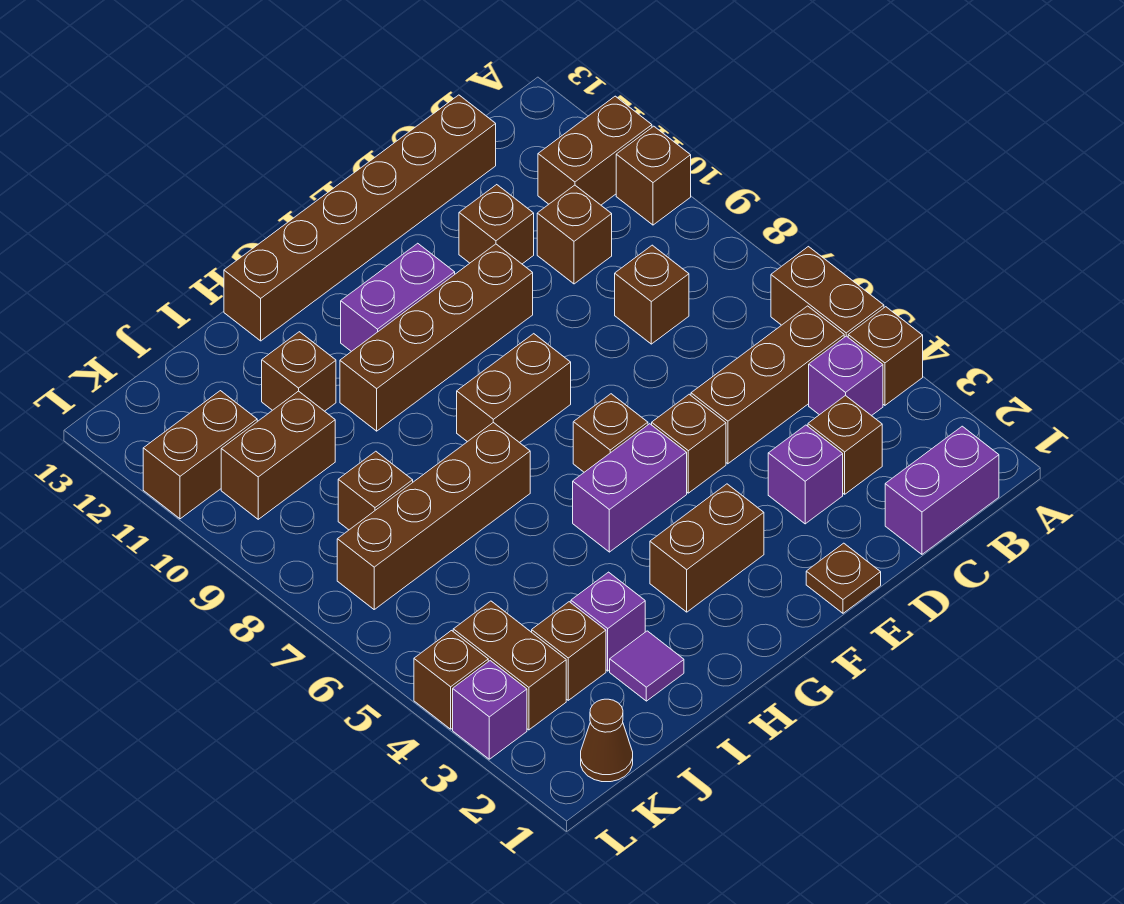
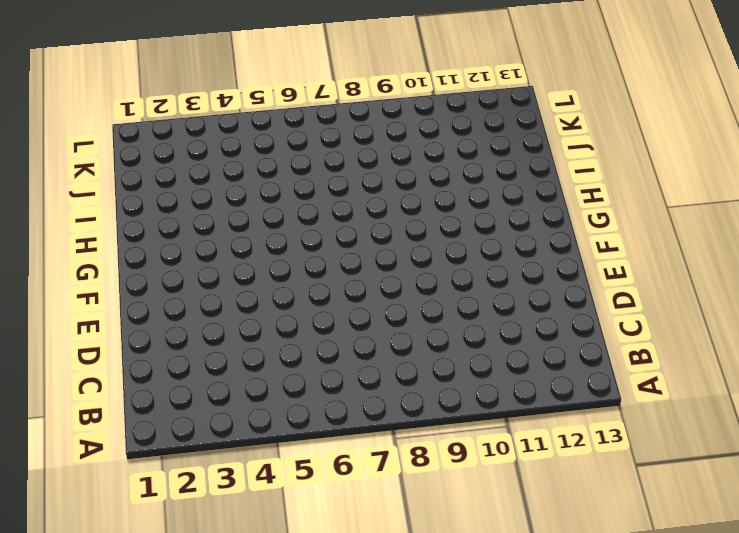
none -> brown 1x1 brick [848,307,923,405]
none -> brown 1x2 brick [771,247,884,337]
none -> brown 1x1 brick [616,126,691,225]
none -> brown 1x2 brick [538,96,652,205]

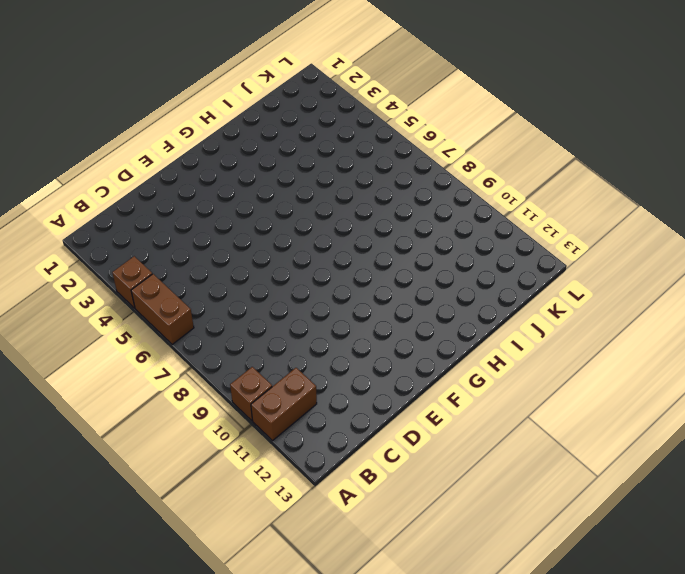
none -> purple 1x2 brick [885,426,999,554]
none -> purple 1x1 brick [809,336,883,416]
none -> brown 1x3 brick [691,306,844,464]
none -> brown 1x1 brick [808,395,882,494]

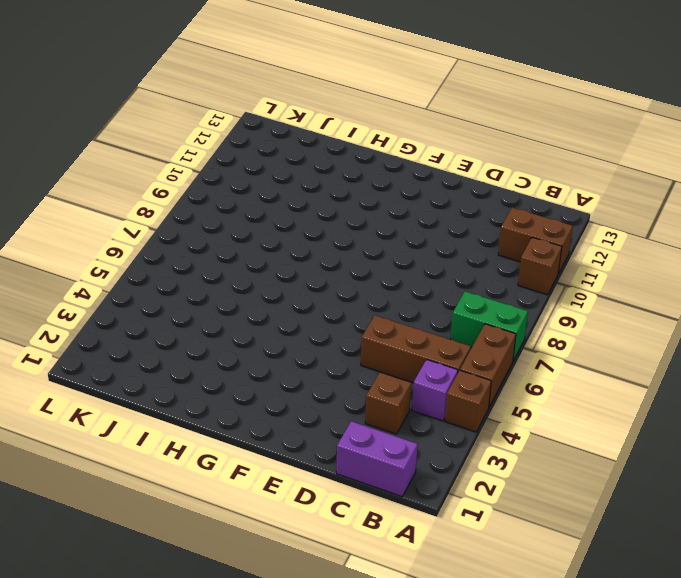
green 1x2 brick [451,291,528,361] -> none
none -> brown 1x1 brick [615,245,689,344]
none -> brown 1x1 brick [537,185,612,284]
none -> brown 1x6 brick [224,95,496,341]
none -> purple 1x1 brick [768,425,843,524]

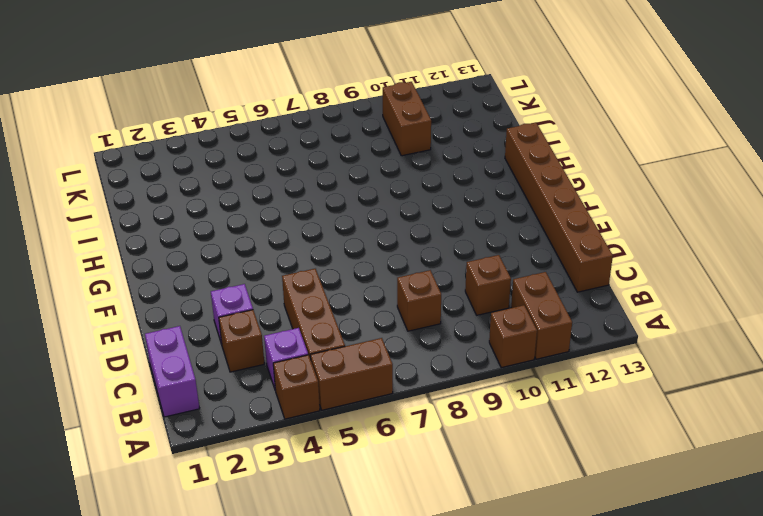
none -> brown 1x1 brick [459,185,534,264]
none -> brown 1x1 plate [806,543,881,613]
none -> brown 1x1 brick [652,394,726,493]
none -> brown 1x4 brick [340,244,533,431]

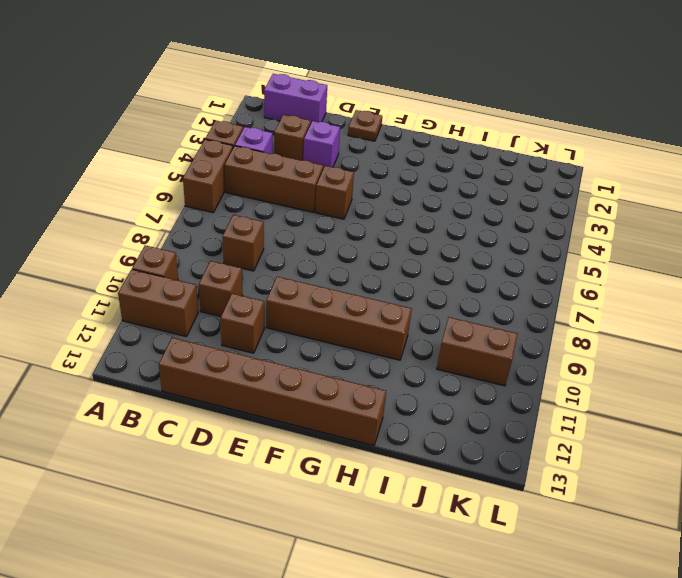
none -> brown 1x2 brick [650,484,764,612]
none -> purple 1x2 brick [573,424,687,552]
none -> brown 1x1 brick [573,394,648,472]
none -> brown 1x2 brick [457,334,571,443]

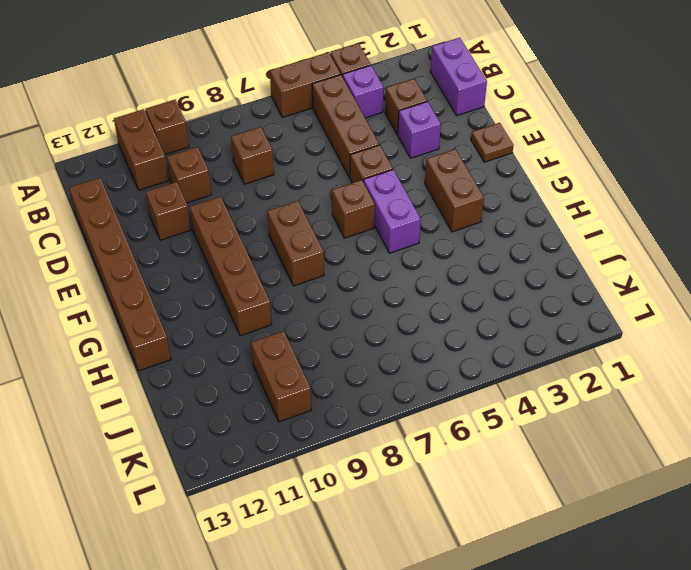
none -> purple 1x2 brick [341,243,455,352]
none -> brown 1x4 brick [337,422,530,609]
none -> purple 1x1 tile [610,631,684,701]
none -> purple 1x1 brick [571,572,645,671]

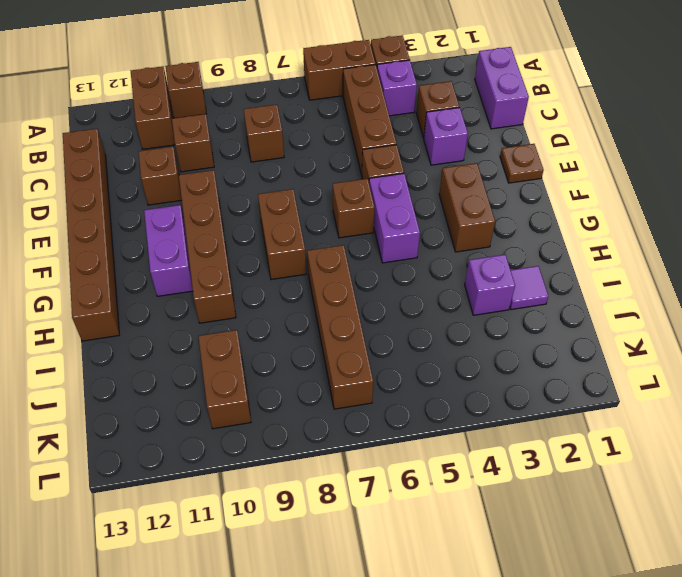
none -> brown 1x1 brick [262,332,336,411]
none -> brown 1x1 brick [532,602,606,700]
none -> brown 1x1 brick [338,451,413,530]
none -> brown 1x1 cone [581,699,633,782]

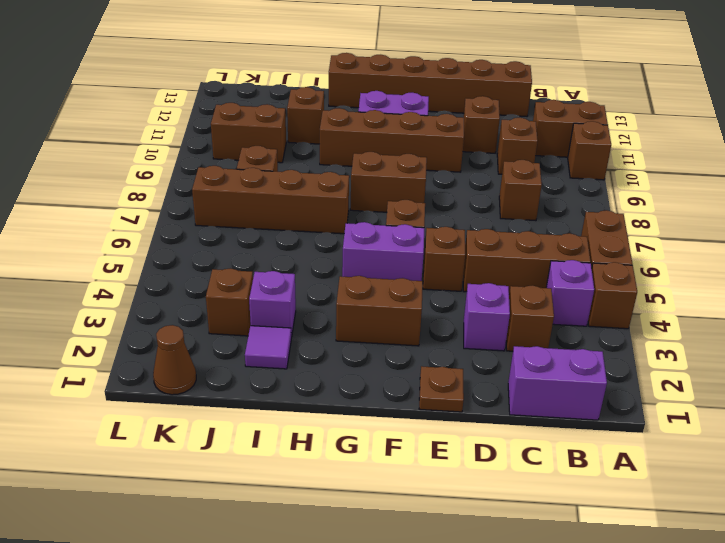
none -> brown 1x2 brick [453,601,566,730]
none -> brown 1x2 brick [143,391,257,519]
none -> purple 1x1 brick [453,661,527,759]
none -> brown 1x1 brick [414,631,488,729]

